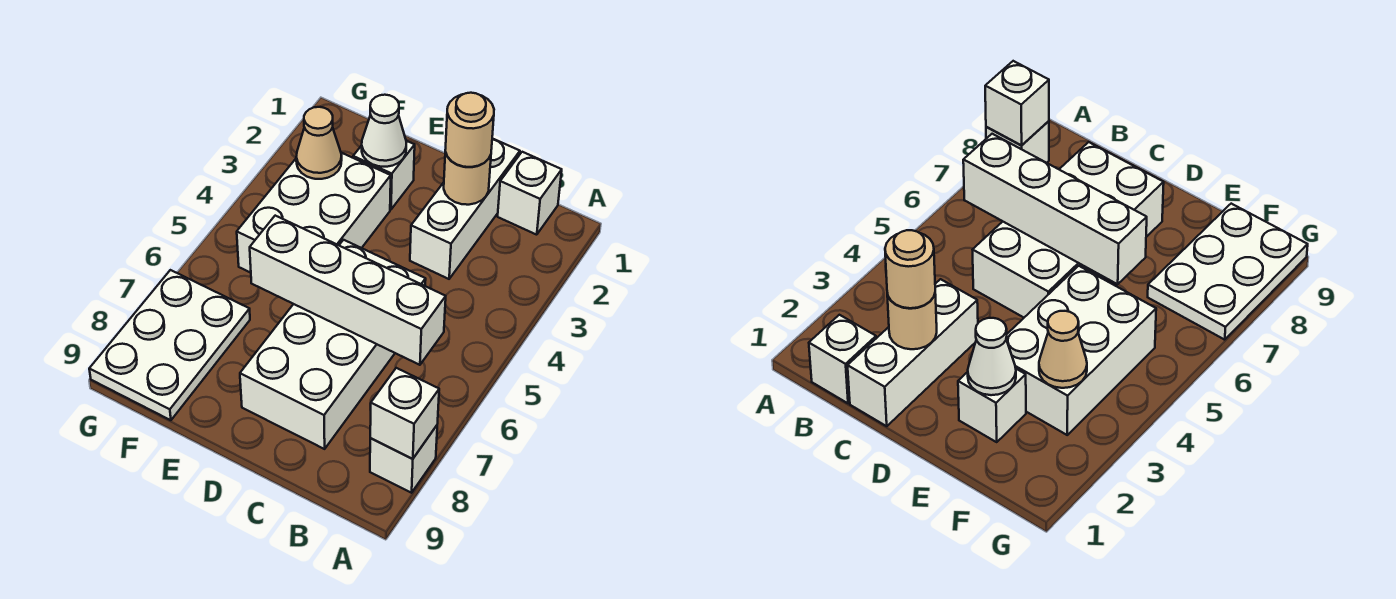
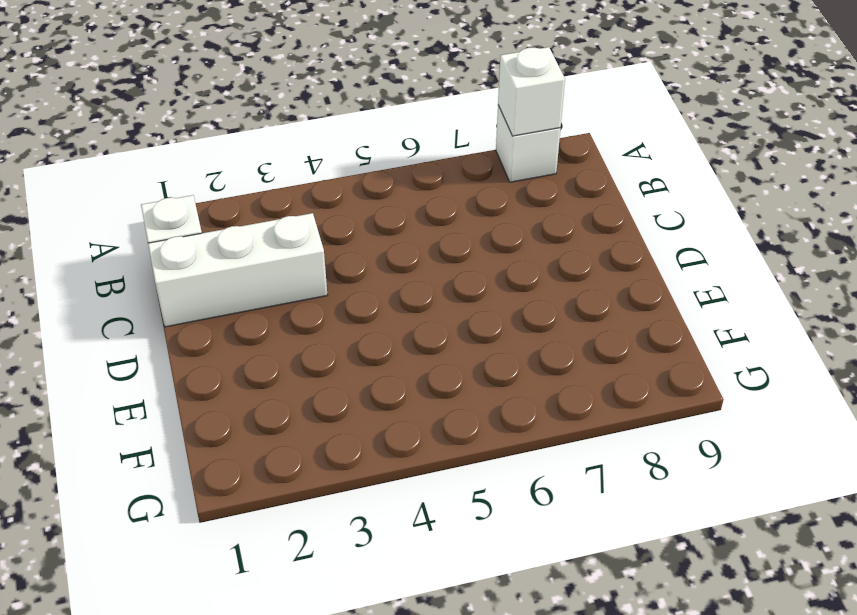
none -> white 2x4 brick [240,240,426,449]
none -> white 1x1 brick [353,141,415,209]
none -> white 2x3 brick [237,153,391,273]

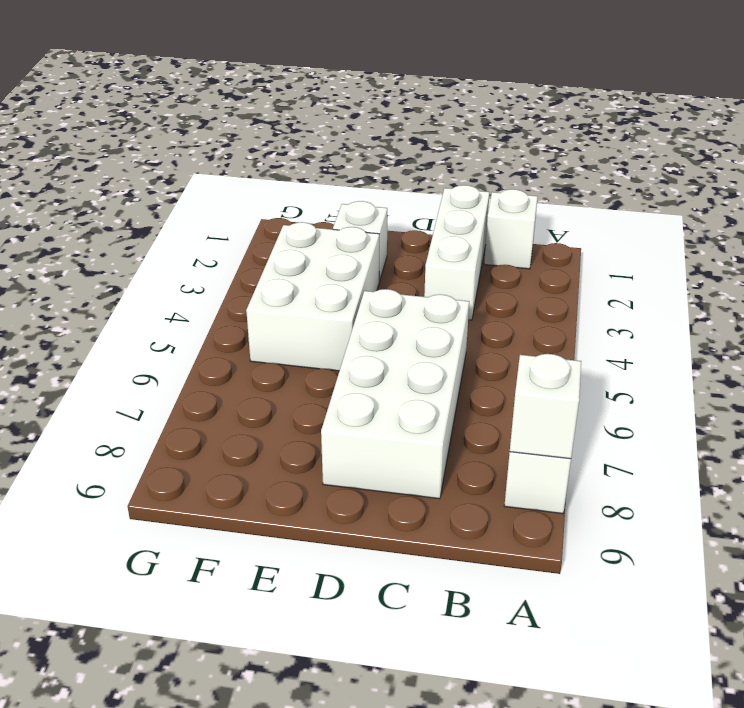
none -> white 2x3 plate [89,270,250,420]
none -> white 1x4 brick [250,216,446,365]
none -> tan 1x1 round brick [444,152,491,205]

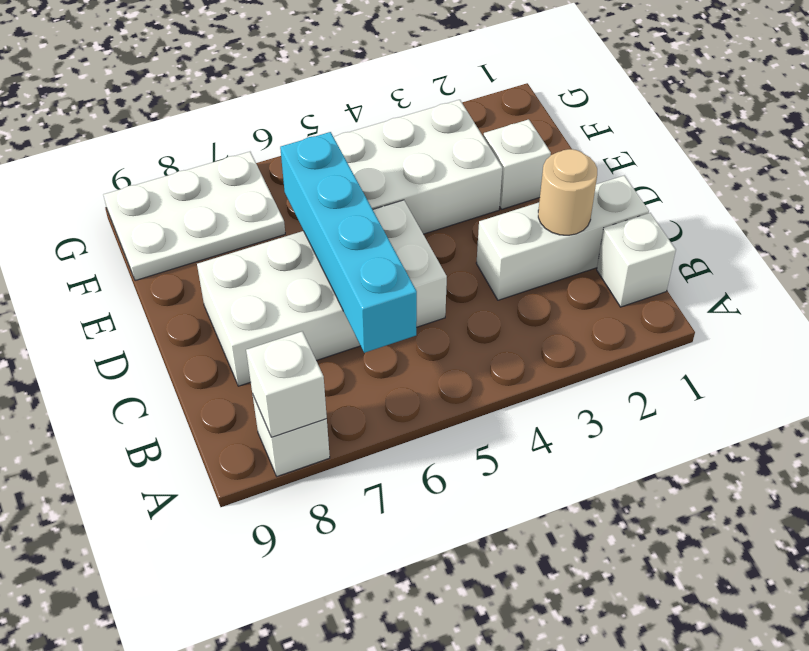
cyan 1x4 brick [280,132,417,353] -> white 1x4 brick [250,216,446,365]
none -> white 1x1 cone [362,95,406,167]
none -> tan 1x1 cone [296,107,342,179]
none -> tan 1x1 round brick [445,93,494,167]

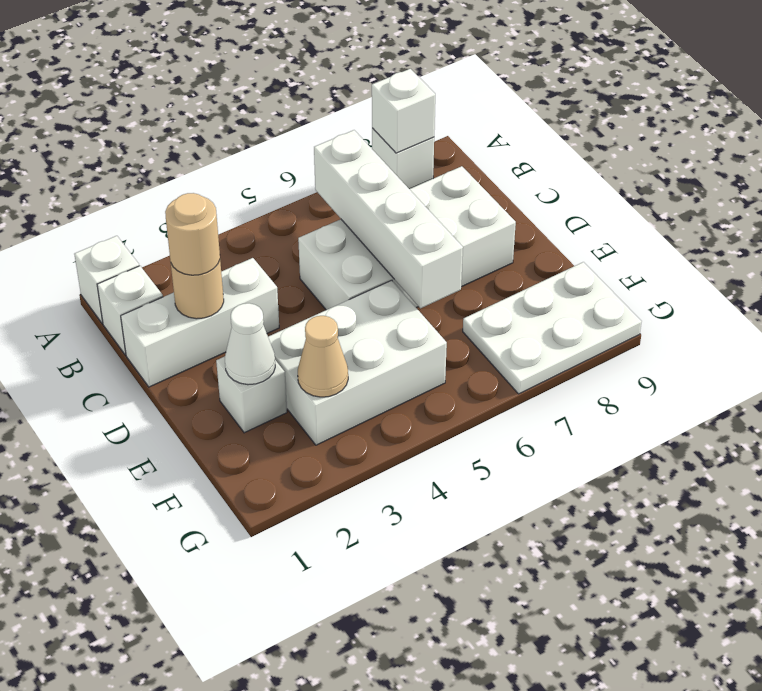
white 1x1 brick [74,236,139,324] -> none

